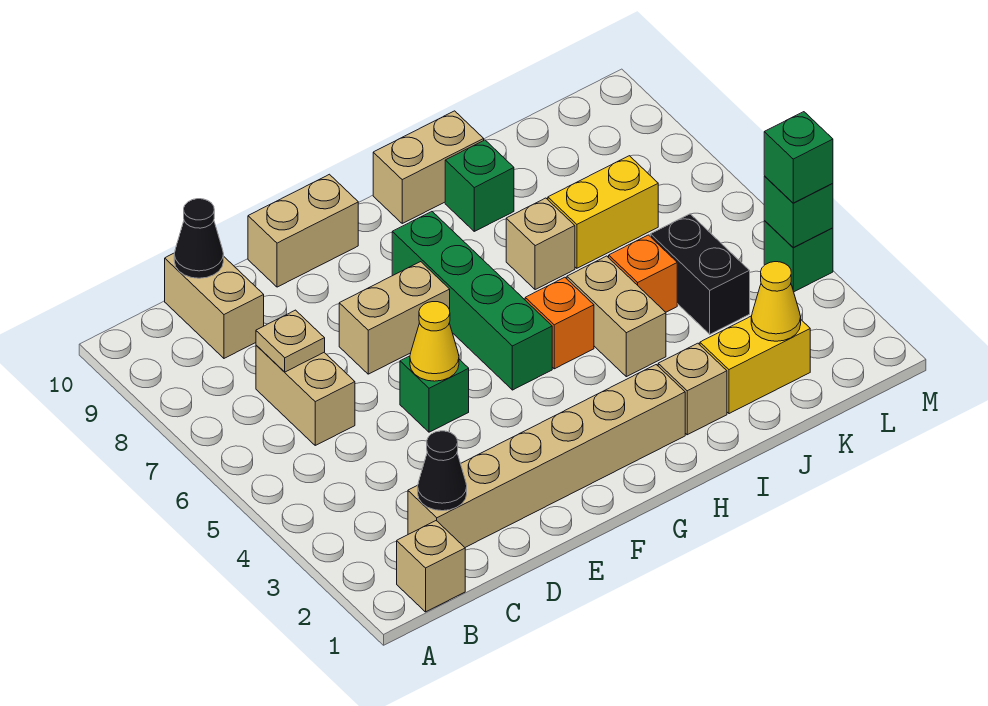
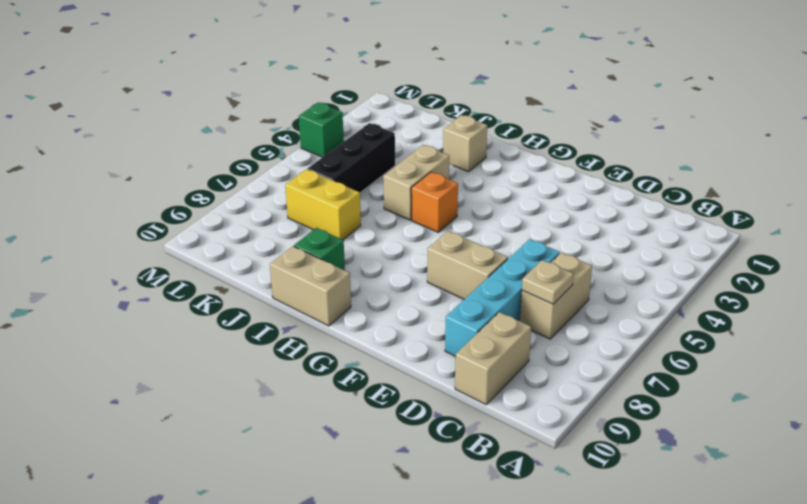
cyan 1x4 brick [445,239,560,356] -> none
black 1x3 brick [308,123,395,193] -> black 1x2 brick [650,214,750,334]
none -> tan 1x1 brick [397,521,465,612]
none -> tan 1x6 brick [408,365,685,547]
none -> green 1x1 brick [400,356,469,432]

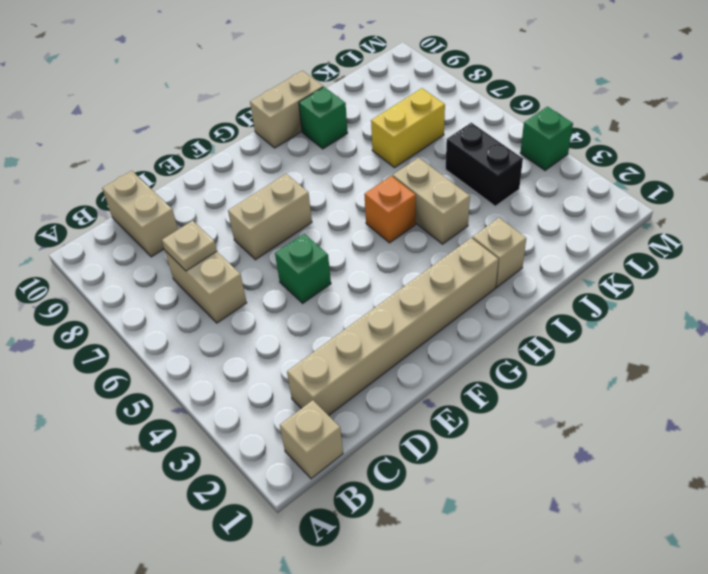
none -> tan 1x2 brick [248,174,358,287]
none -> green 1x4 brick [392,212,552,390]
none -> tan 1x1 brick [506,198,575,290]

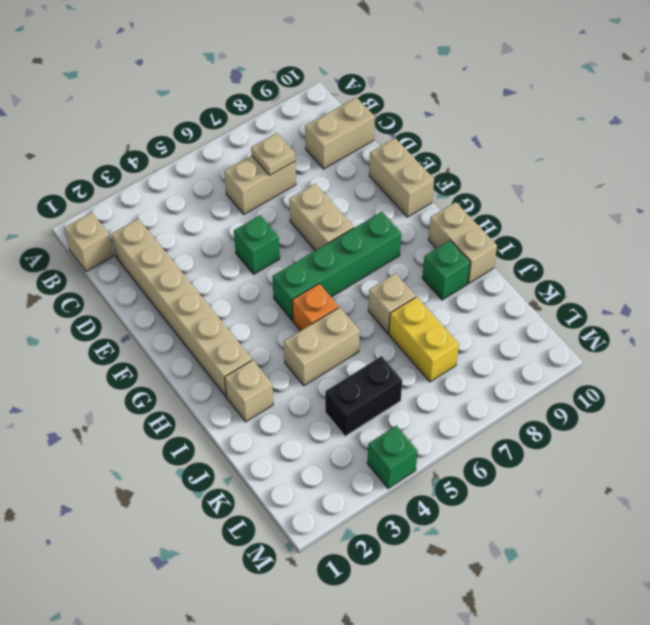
none -> yellow 1x2 brick [700,316,810,414]
none -> orange 1x1 brick [609,235,677,312]
none -> black 1x1 cone [418,431,467,511]

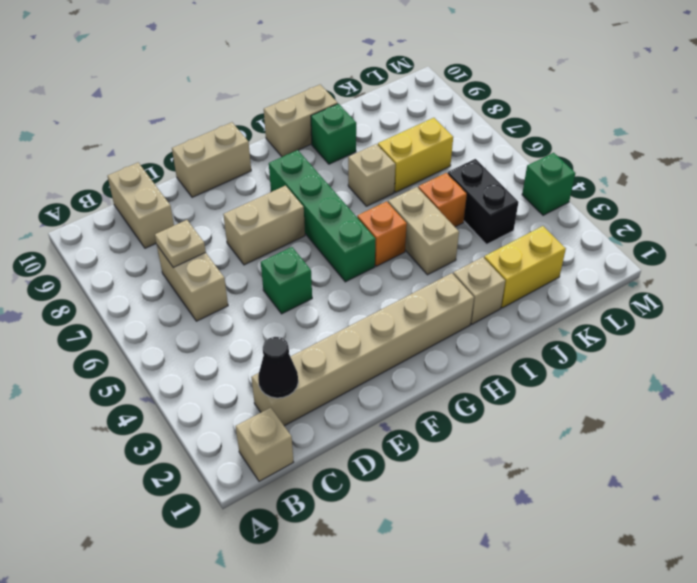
none -> black 1x1 cone [174,199,224,278]
none -> yellow 1x1 cone [410,302,459,381]
none -> yellow 1x1 cone [751,262,801,341]

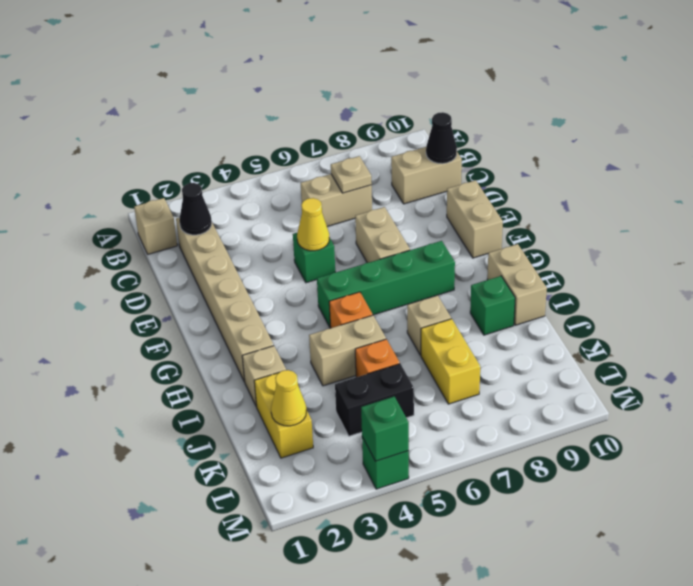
none -> green 1x1 brick [764,112,833,203]

